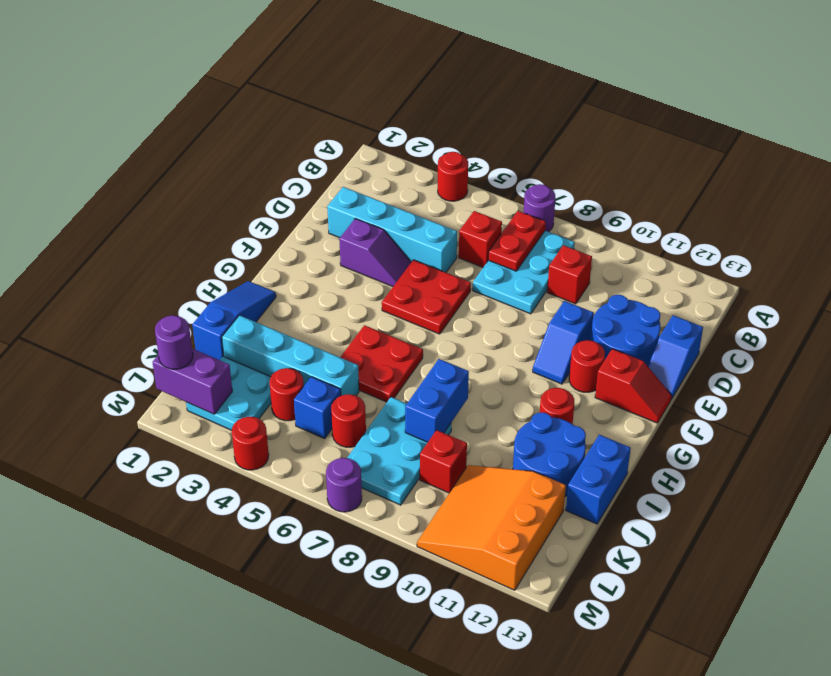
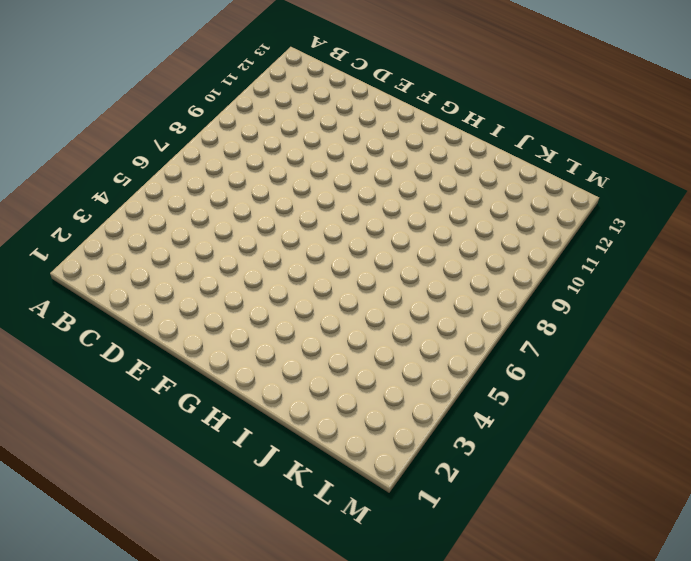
none -> red 1x1 round brick [438,152,468,201]
none -> purple 1x1 round brick [523,184,555,232]
none -> cyan 2x3 plate [473,231,575,314]
none -> red 1x1 brick [459,211,502,267]

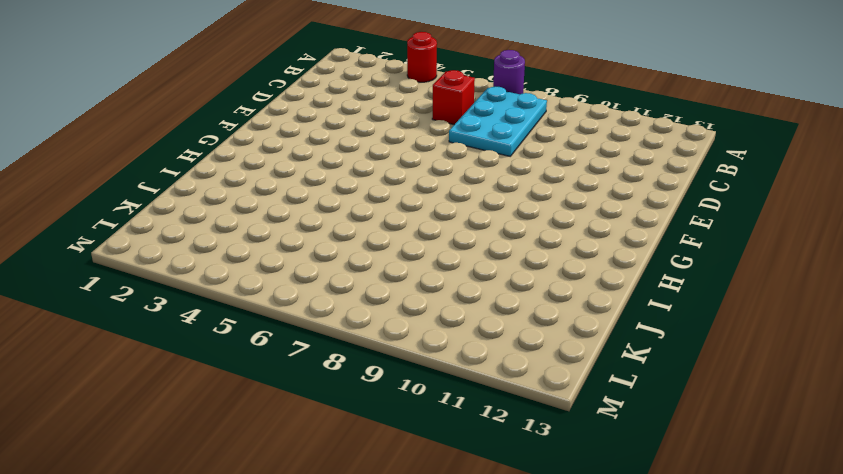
none -> red 1x1 brick [547,245,592,304]
none -> cyan 1x4 brick [327,187,457,272]
none -> blue 2x2 round brick [591,295,660,366]
none -> blue 1x2 slope [648,315,703,399]

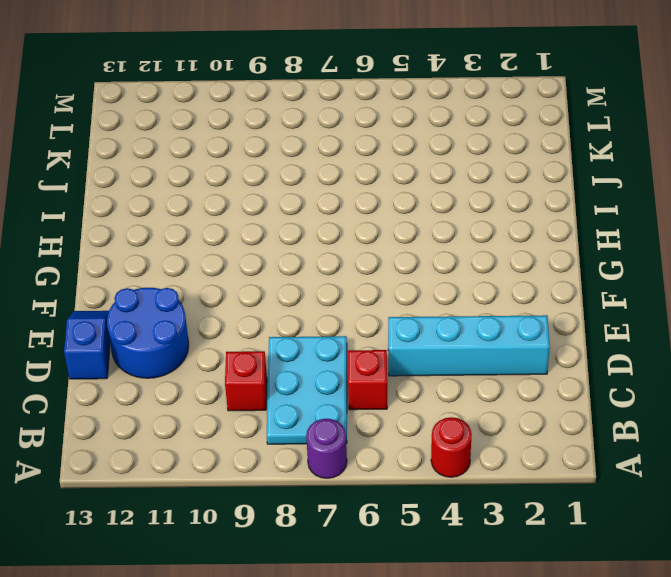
none -> purple 1x2 slope [339,218,411,286]
none -> red 2x2 plate [382,260,471,334]
none -> blue 1x2 slope [533,301,594,384]
none -> red 1x1 round brick [569,340,605,392]

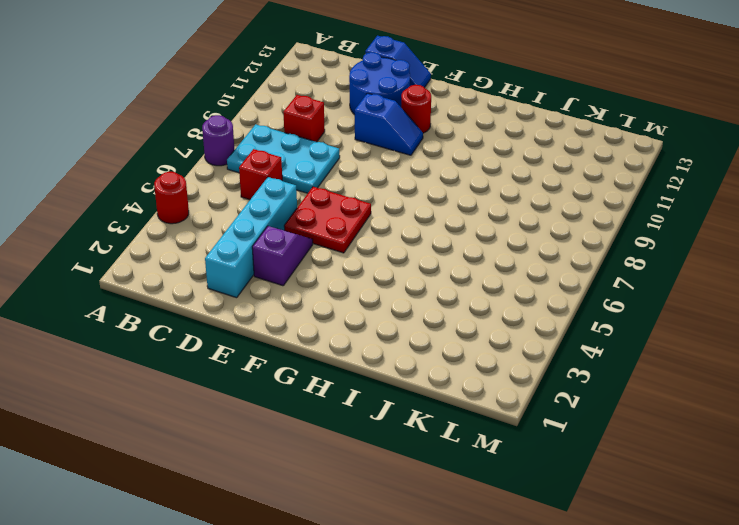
none -> red 1x2 slope [595,349,672,423]
none -> blue 1x3 slope [192,281,276,360]
none -> red 2x2 plate [340,325,423,402]
none -> red 1x1 round brick [540,388,574,424]

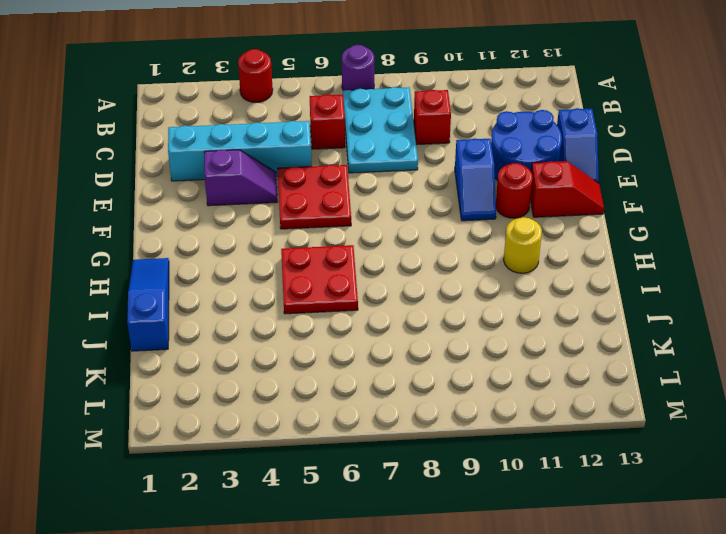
yellow 1x1 round brick [504,217,542,273] -> red 1x1 round brick [540,388,574,424]
none -> blue 2x2 round brick [513,412,586,496]
none -> blue 1x2 brick [566,435,631,524]
none -> cyan 1x4 brick [222,315,359,396]
none -> cyan 2x3 plate [347,397,451,505]

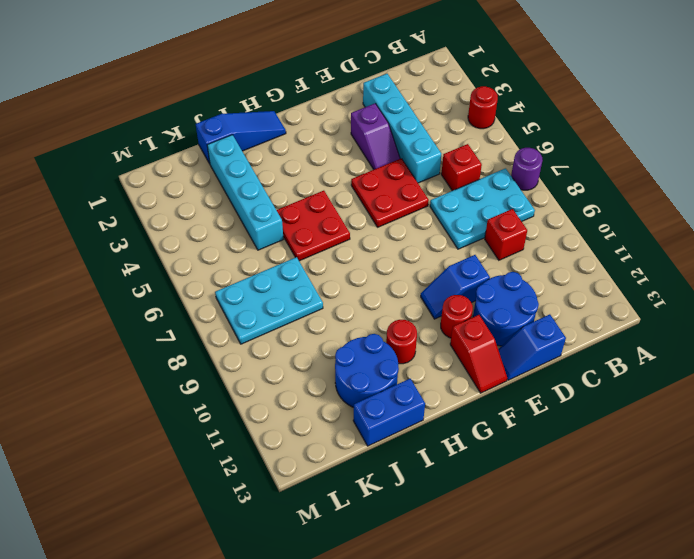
none -> cyan 2x2 plate [186,356,271,430]
none -> red 1x1 round brick [270,368,304,421]
none -> blue 1x1 brick [294,377,341,438]
none -> red 1x1 round brick [331,394,366,447]

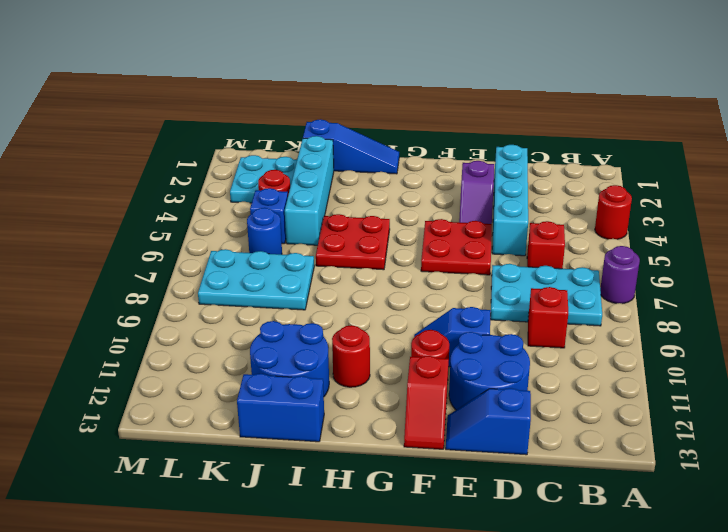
blue 1x1 round brick [247,208,282,254] -> red 1x1 round brick [331,394,366,447]
none -> red 1x1 brick [420,430,467,493]
none -> orange 3x3 slope [417,465,566,590]
none -> red 1x1 round brick [232,417,269,470]
none -> purple 1x1 round brick [326,458,362,512]

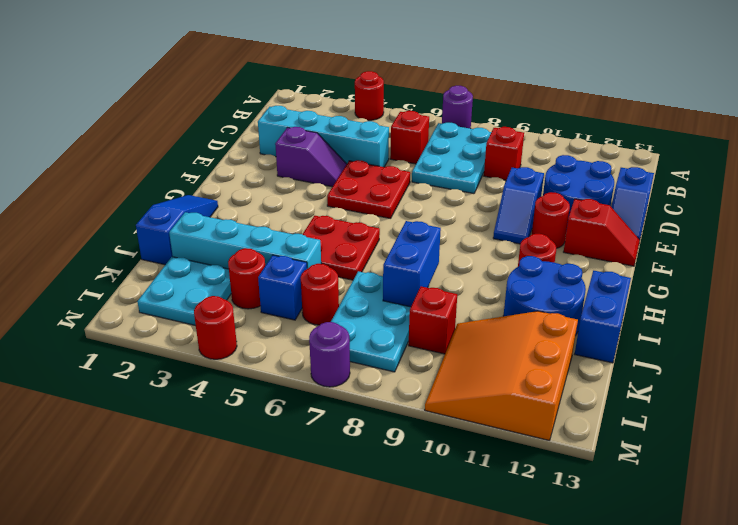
none -> red 1x2 plate [488,211,546,271]
none -> purple 1x2 brick [153,349,232,414]
none -> purple 1x1 round brick [155,315,193,369]

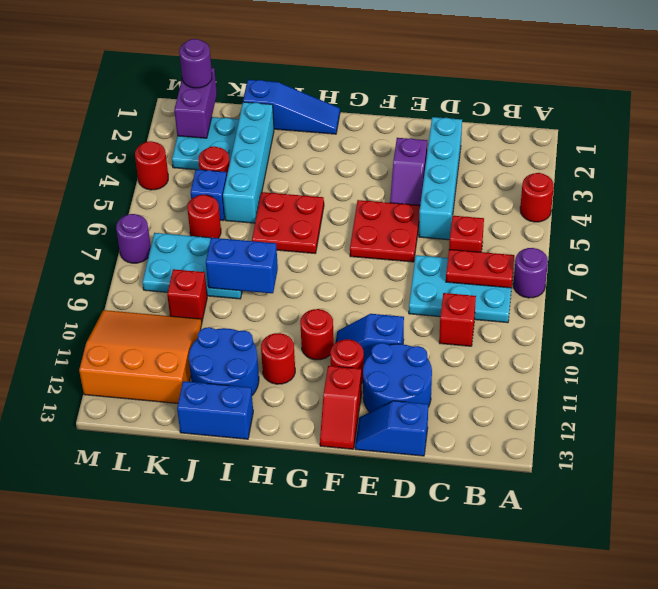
red 1x1 round brick [300,309,334,360] -> none

